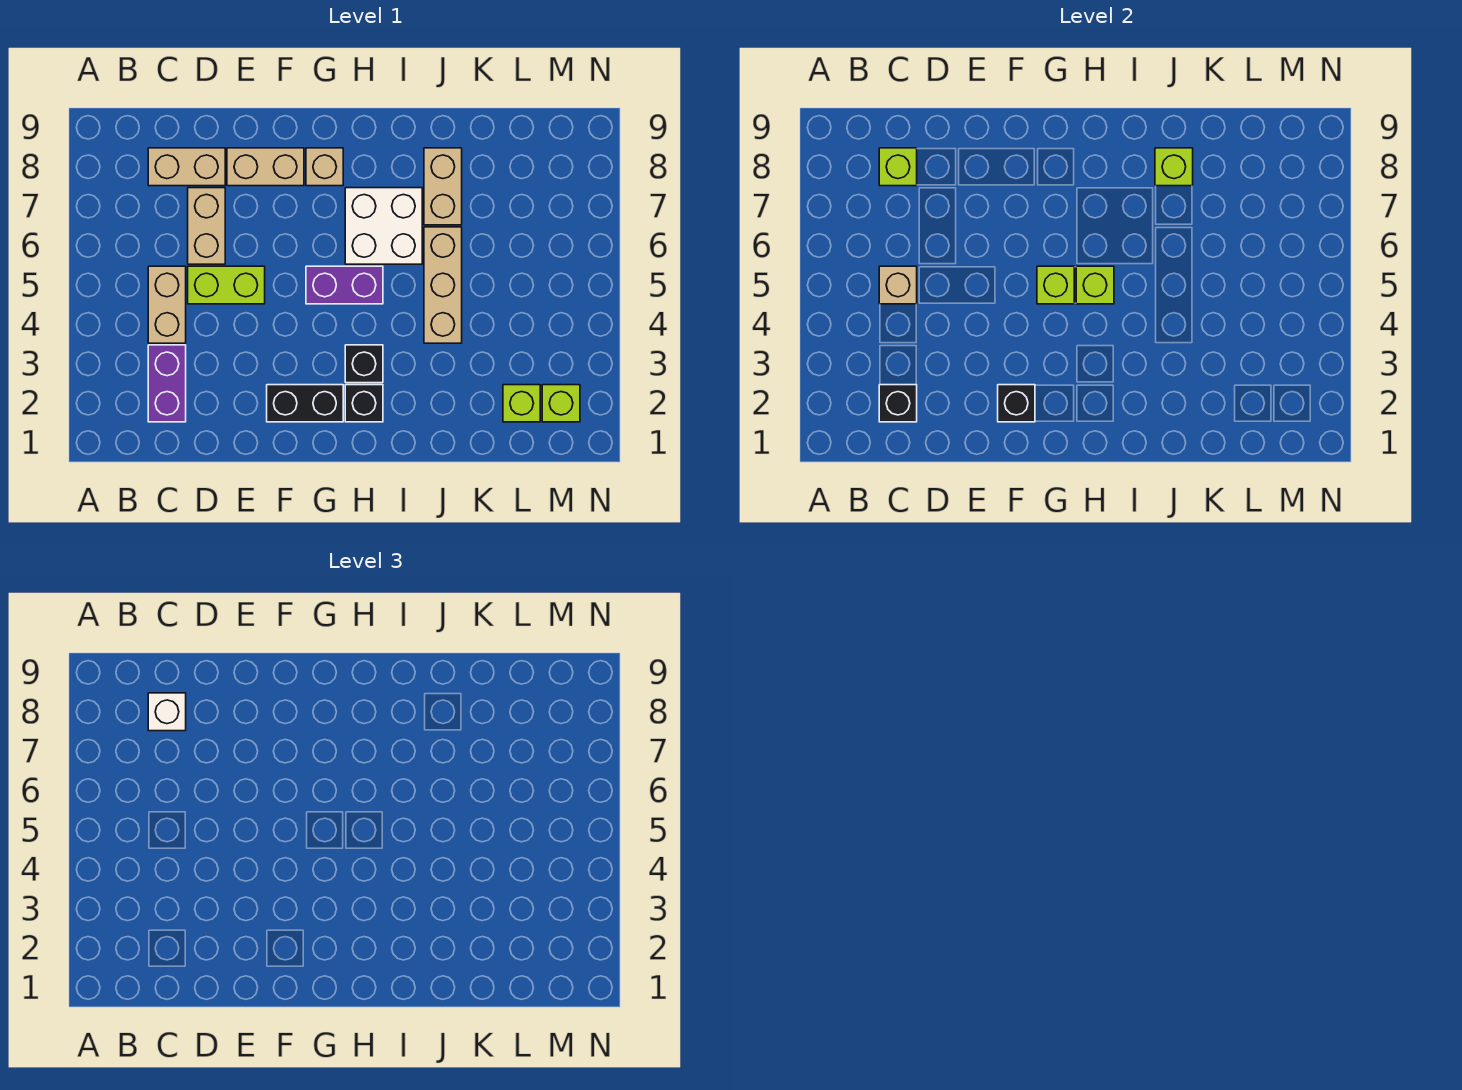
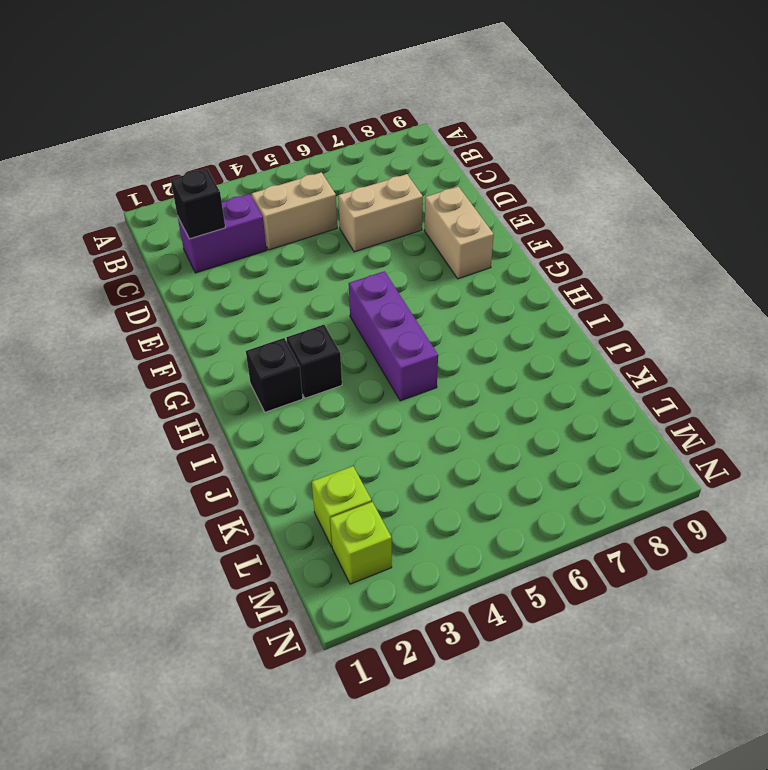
purple 1x3 brick [349,271,438,401] -> purple 1x2 brick [306,266,383,304]
none -> tan 1x2 brick [148,148,225,186]
none -> lime 1x2 brick [188,266,265,304]
none -> black 1x2 brick [267,385,343,422]

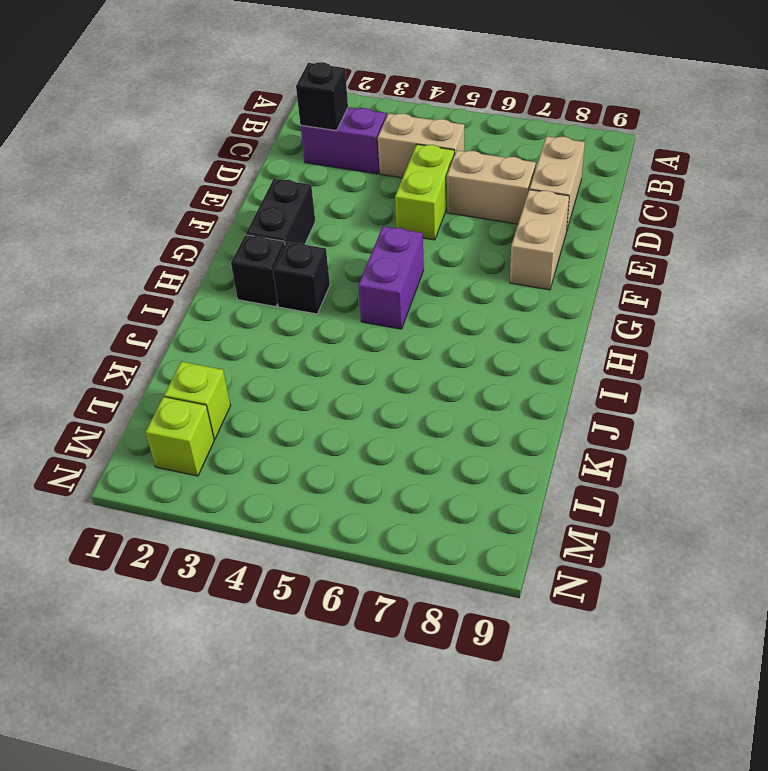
none -> tan 1x1 brick [306,148,343,186]
none -> white 2x2 brick [345,188,422,264]
none -> tan 1x3 brick [424,227,462,343]

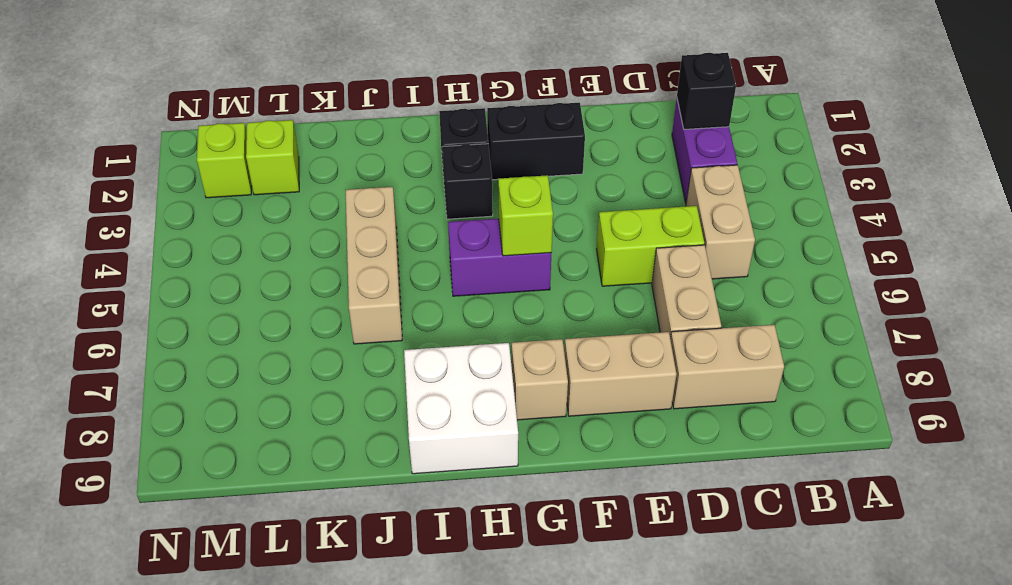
white 2x2 brick [404,343,518,474] -> white 2x2 brick moved to [345,188,422,264]
none -> tan 1x2 brick [424,148,462,225]
none -> tan 1x1 brick [879,266,917,304]
none -> lime 1x1 brick [879,148,917,186]

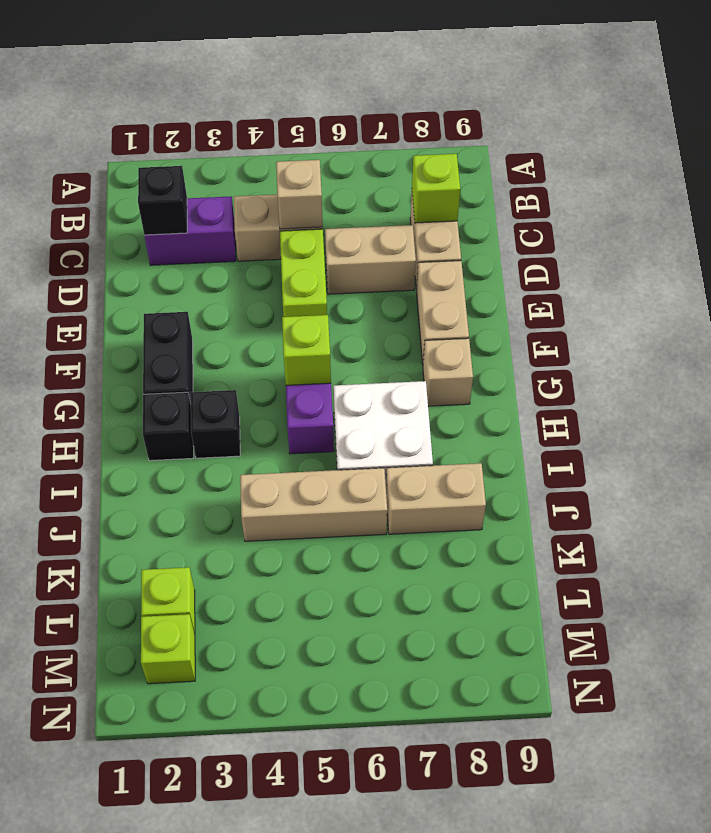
none -> black 1x1 brick [998,385,1035,422]
none -> lime 1x1 brick [1076,266,1114,304]
none -> lime 1x1 brick [1155,148,1193,186]

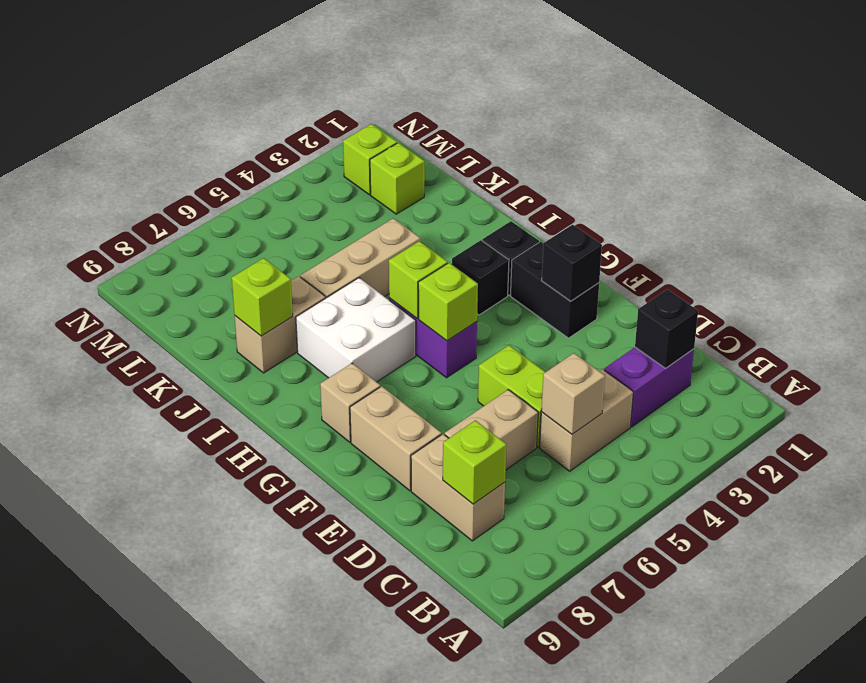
none -> white 1x1 brick [148,693,186,731]

